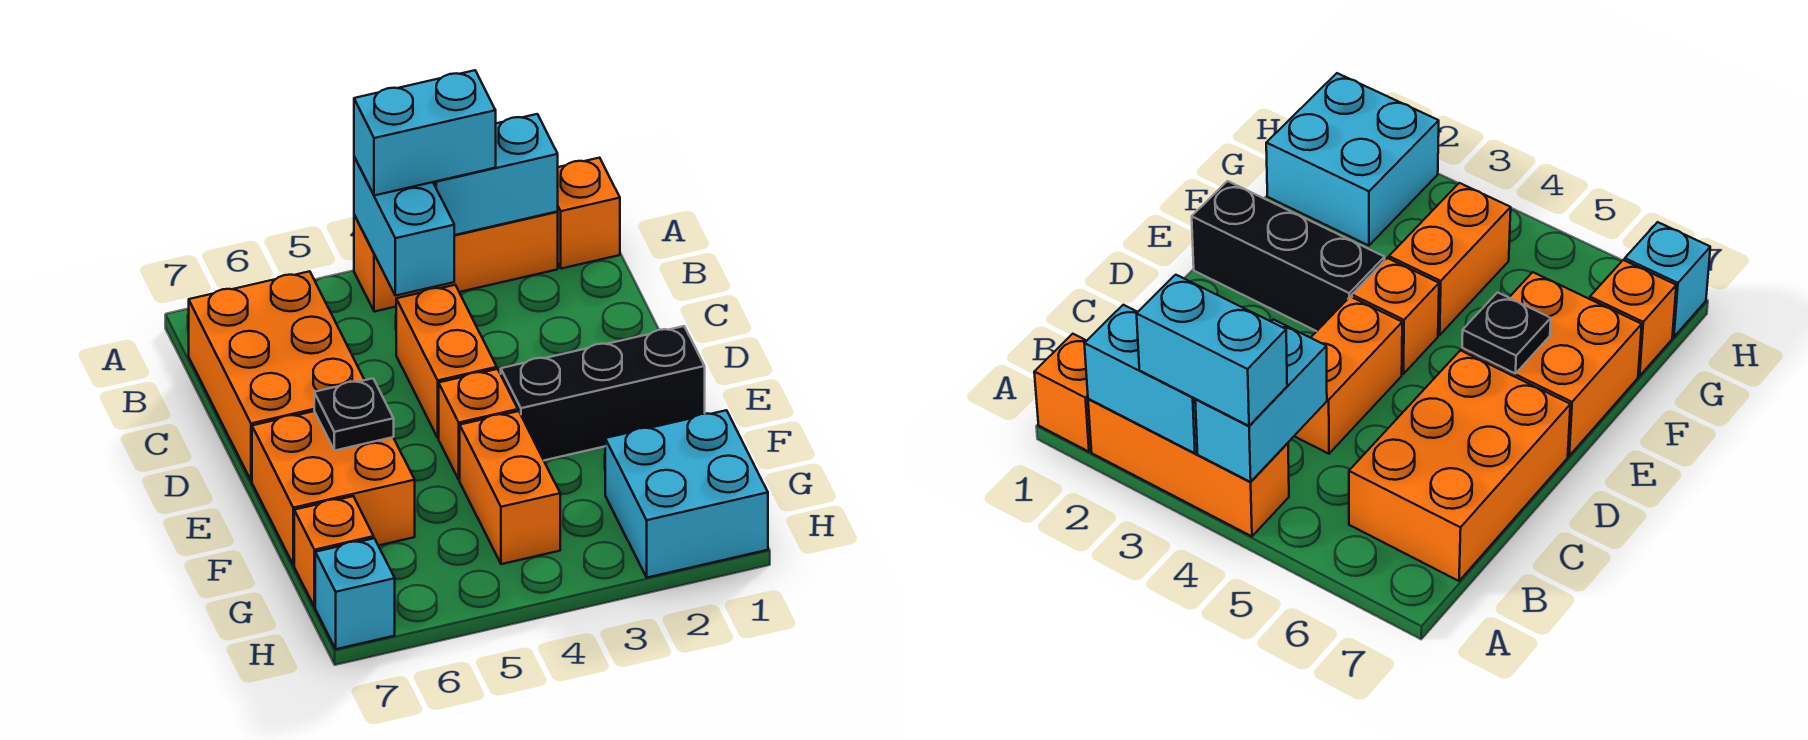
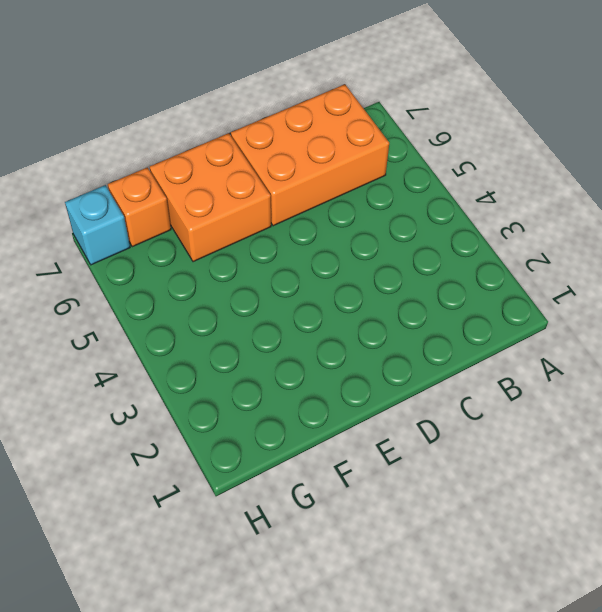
none -> orange 1x1 brick [557,158,620,269]
none -> orange 1x3 brick [354,212,558,312]
none -> orange 1x2 brick [396,285,497,438]

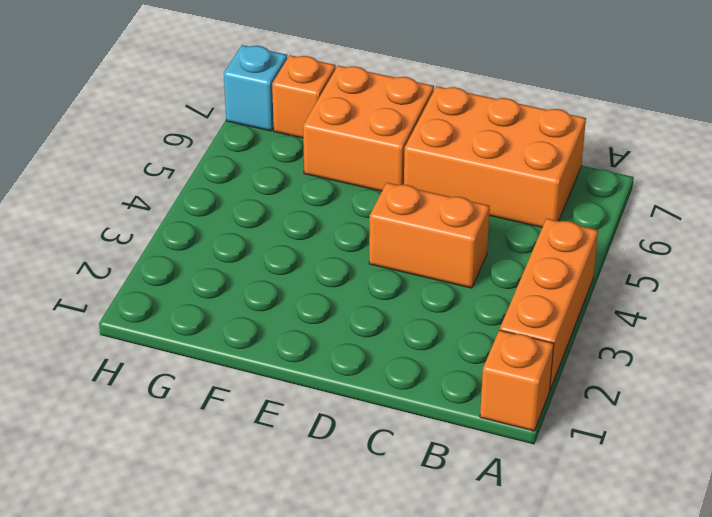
none -> black 1x3 brick [501,326,705,460]
none -> orange 1x1 brick [439,369,518,480]
none -> orange 1x2 brick [460,411,560,564]

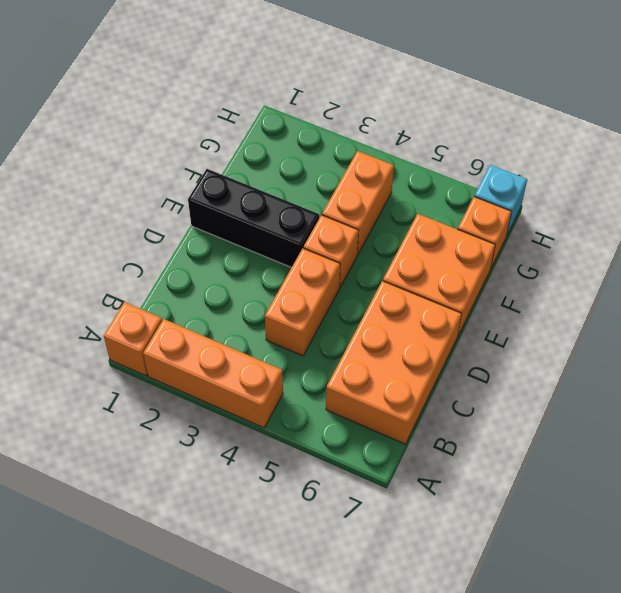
none -> cyan 2x2 brick [605,410,768,578]
none -> cyan 1x2 brick [433,114,558,235]
none -> cyan 1x2 brick [354,157,454,296]

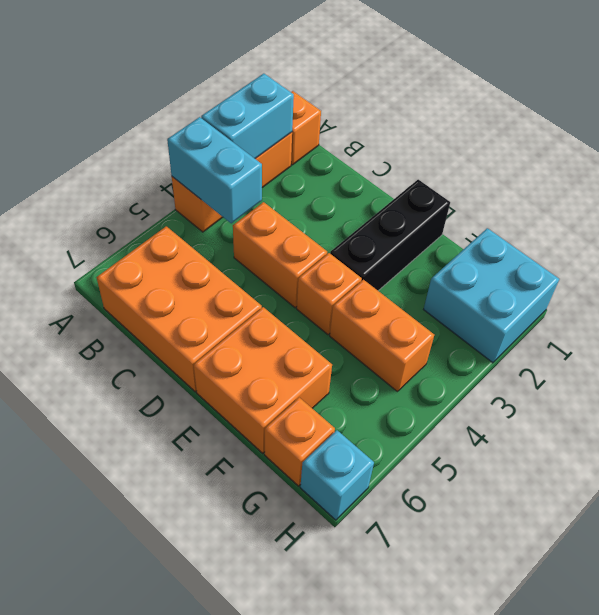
none -> black 1x1 plate [314,378,394,451]
none -> cyan 1x2 brick [354,70,496,196]

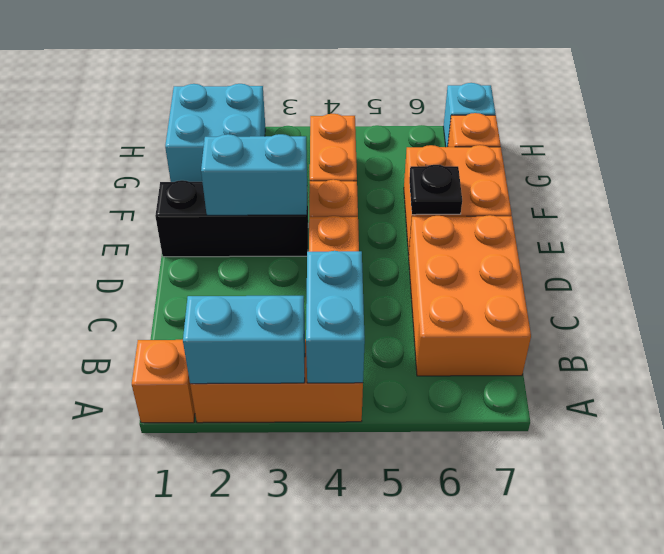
cyan 1x2 brick [201,134,307,215] -> cyan 1x2 brick moved to [354,70,496,196]

